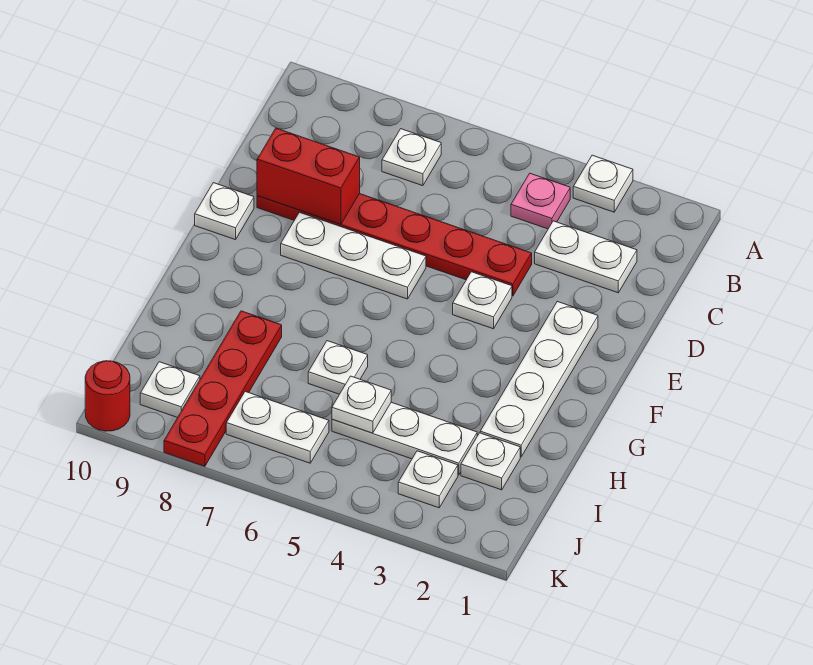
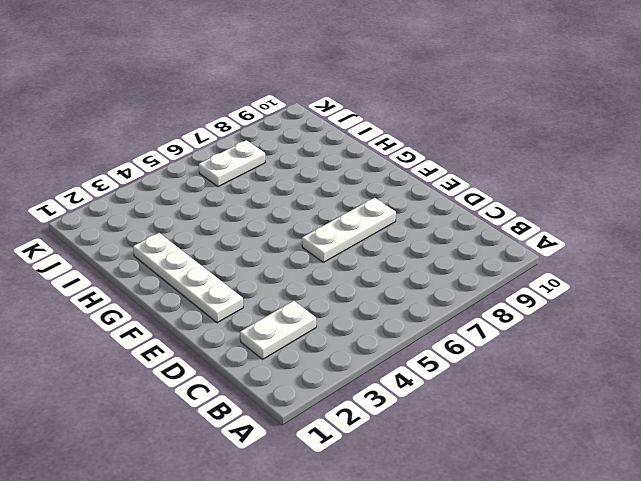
none -> white 1x1 plate [573,155,633,212]
none -> pink 1x1 plate [511,173,570,229]
none -> white 1x1 plate [382,129,441,186]

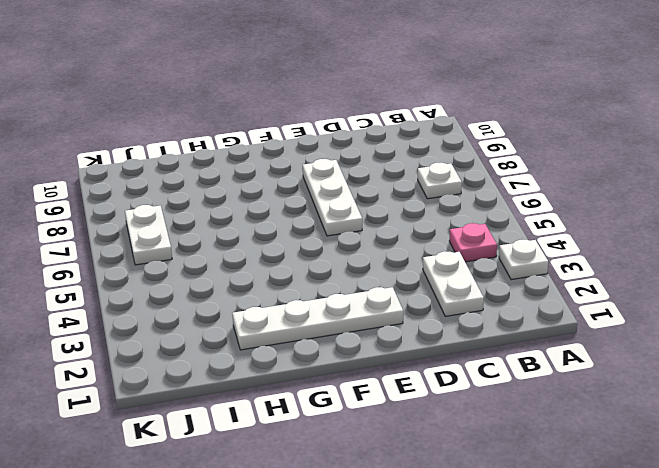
none -> red 1x6 plate [257,194,532,296]
none -> white 1x1 plate [453,272,512,329]
none -> white 1x1 plate [195,183,254,240]

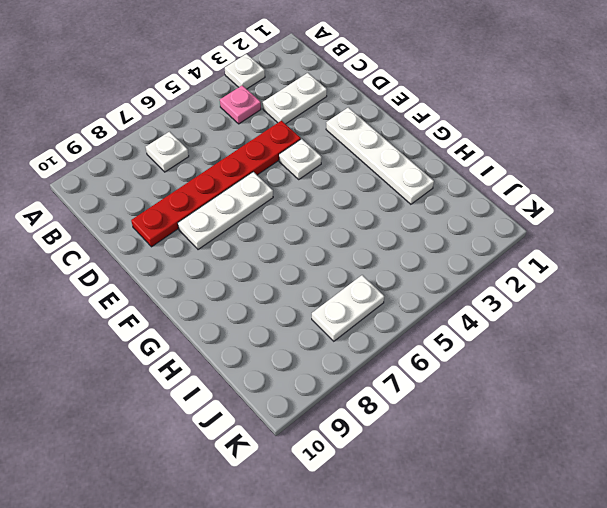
none -> white 1x1 plate [195,183,254,240]
none -> white 1x1 plate [308,341,368,394]
none -> red 1x4 plate [164,311,282,466]

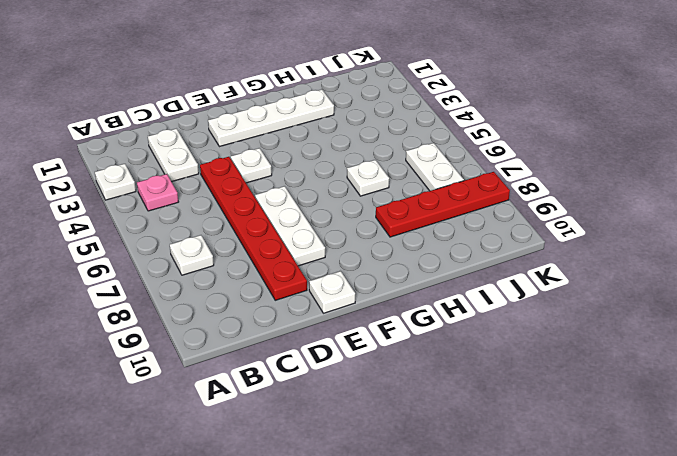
none -> white 1x1 plate [461,433,520,490]
none -> white 1x3 plate [332,402,477,475]
none -> white 1x1 plate [398,451,458,508]

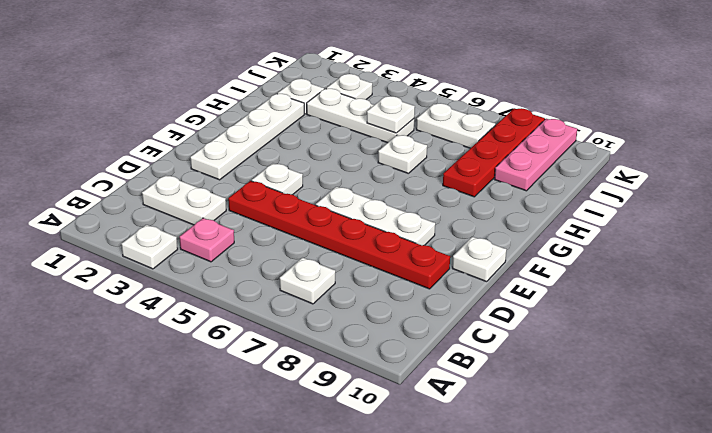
pink 1x3 plate [494,119,577,191] -> white 1x1 plate [140,362,200,418]
none -> red 1x1 round brick [85,361,130,431]
none -> red 1x2 brick [257,128,360,224]

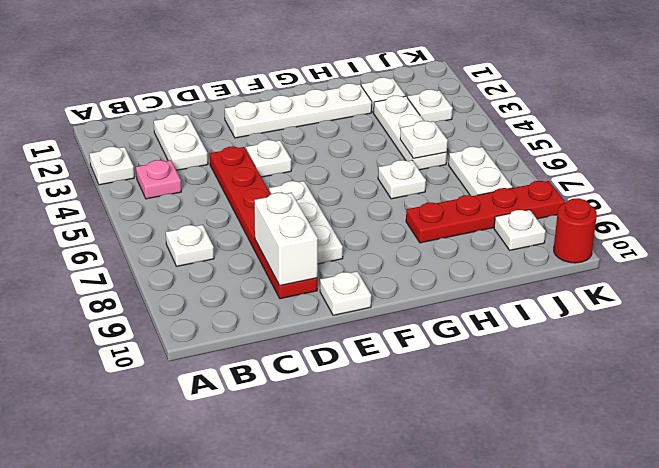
white 1x2 brick [254,193,318,285] -> red 1x2 brick [257,128,360,224]

